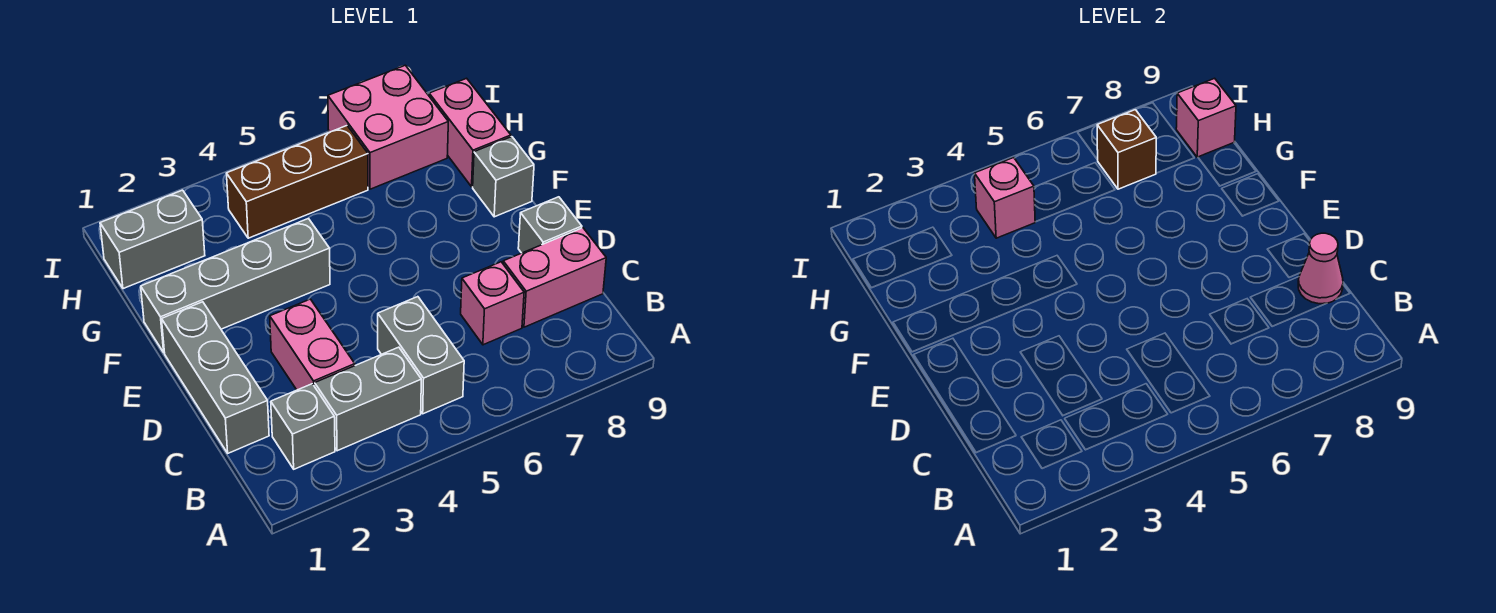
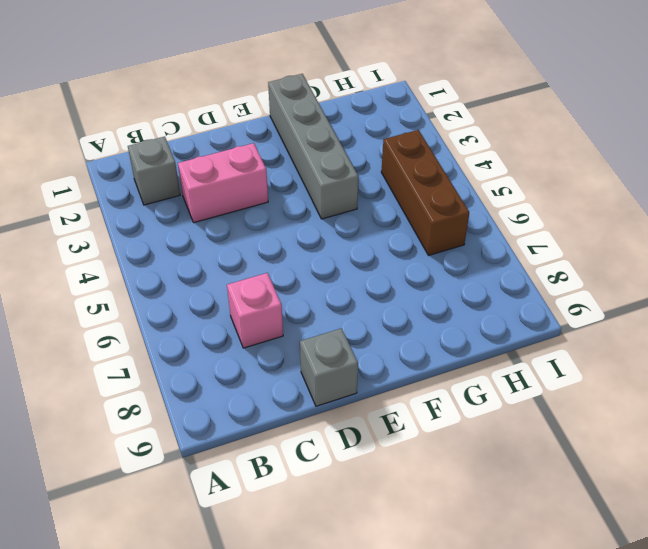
none -> grey 1x2 brick [315,347,421,451]
none -> grey 1x2 brick [378,297,464,414]
none -> grey 1x3 brick [162,302,269,453]

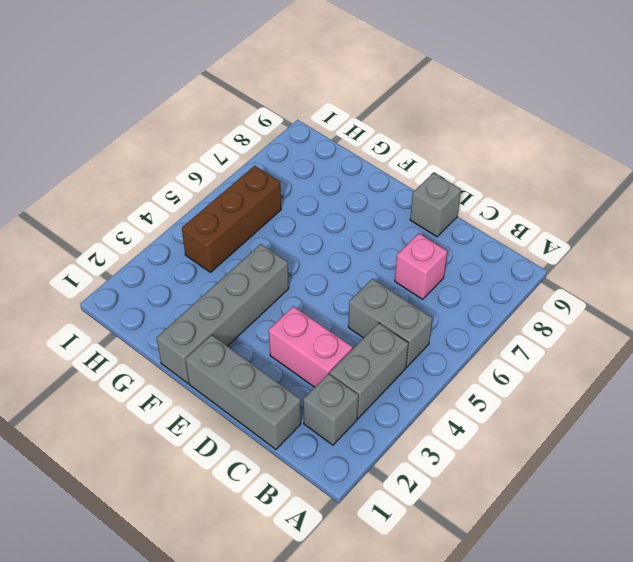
none -> pink 1x2 brick [503,228,606,327]
none -> grey 1x1 brick [473,137,534,217]
none -> pink 1x2 brick [429,78,511,187]

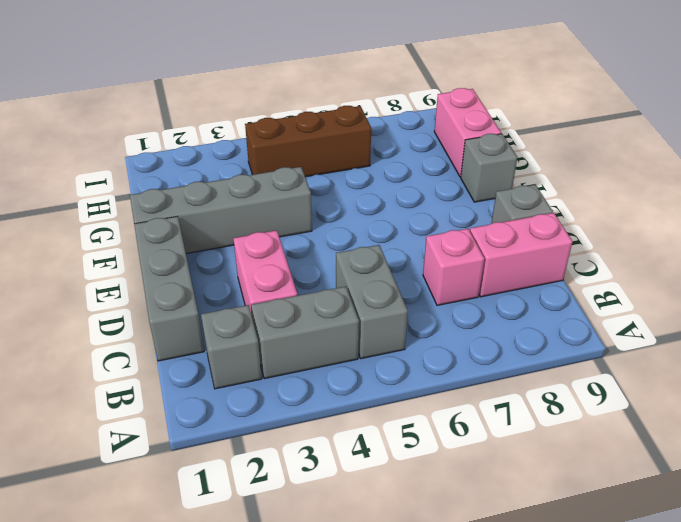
none -> grey 1x2 brick [100,190,205,289]
none -> pink 2x2 brick [328,65,448,189]
none -> pink 1x1 cone [1298,233,1343,304]

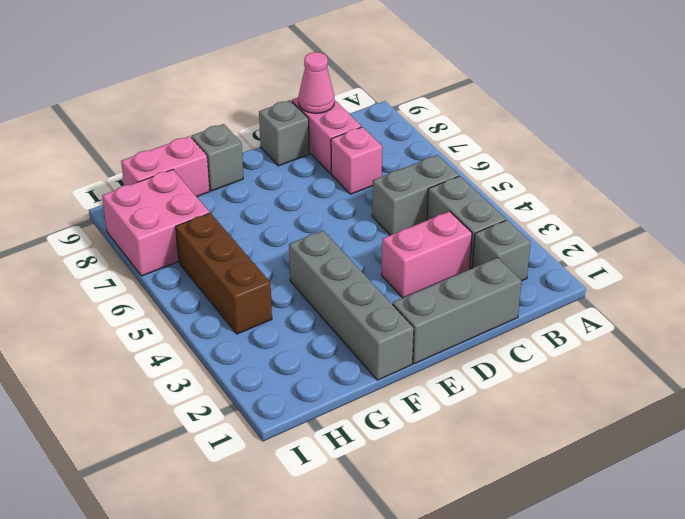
none -> grey 1x2 brick [100,190,205,289]
none -> pink 1x1 brick [974,158,1035,238]
none -> brown 1x1 brick [1097,110,1156,189]

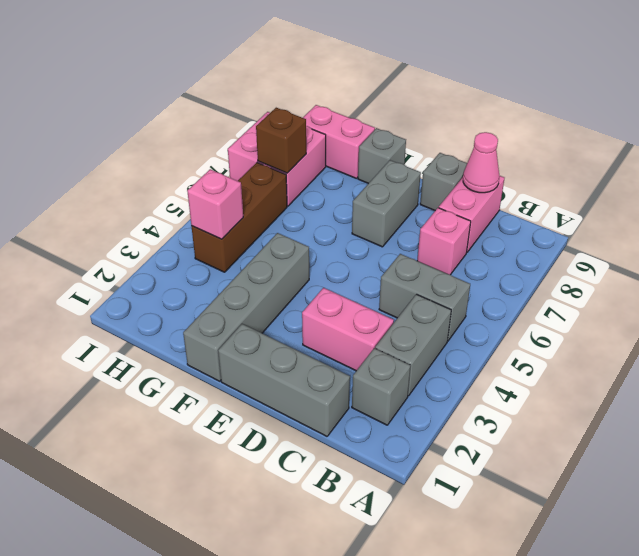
grey 1x2 brick [352,160,421,247] -> grey 1x2 brick moved to [100,190,205,289]
none -> pink 1x1 brick [1176,78,1236,157]

